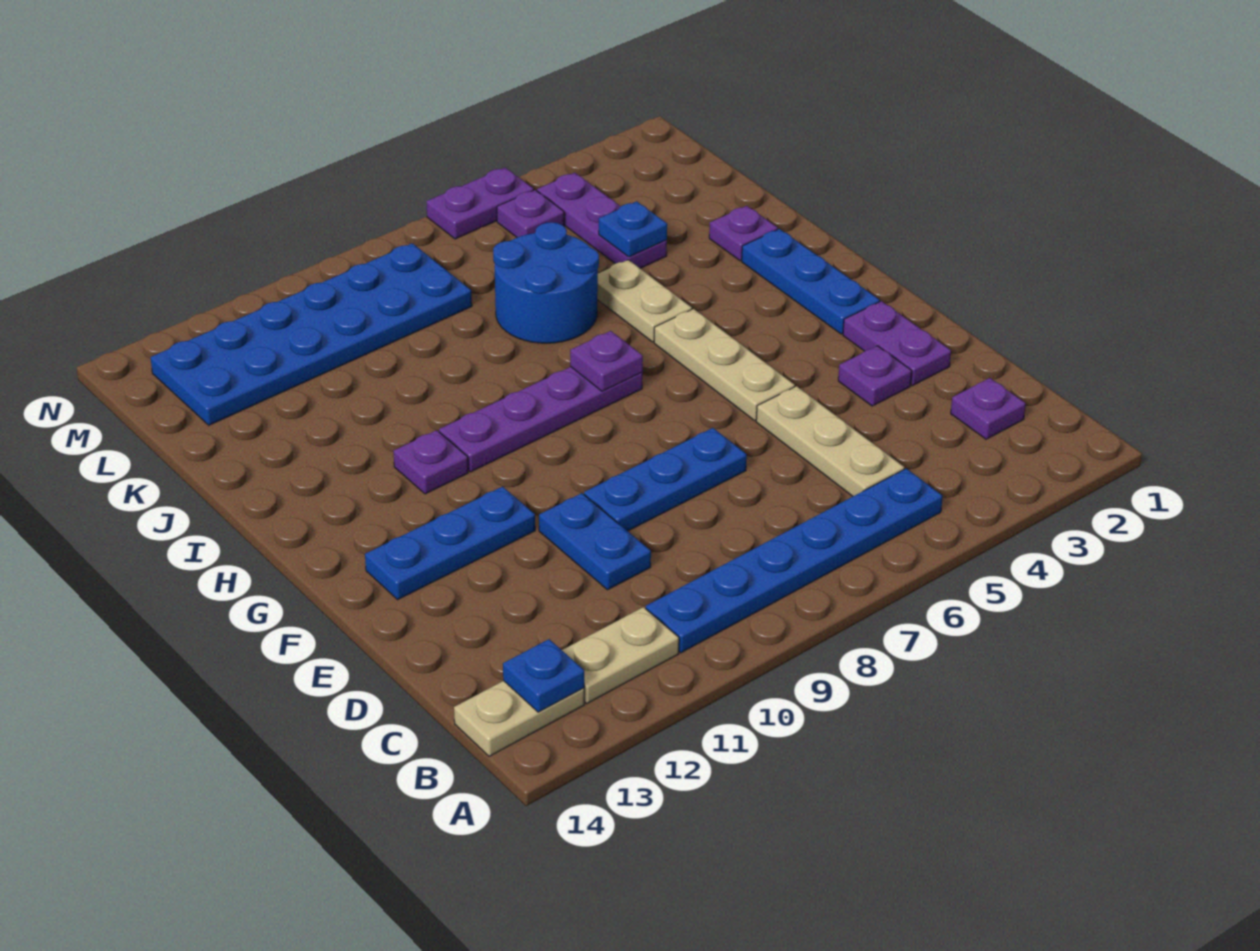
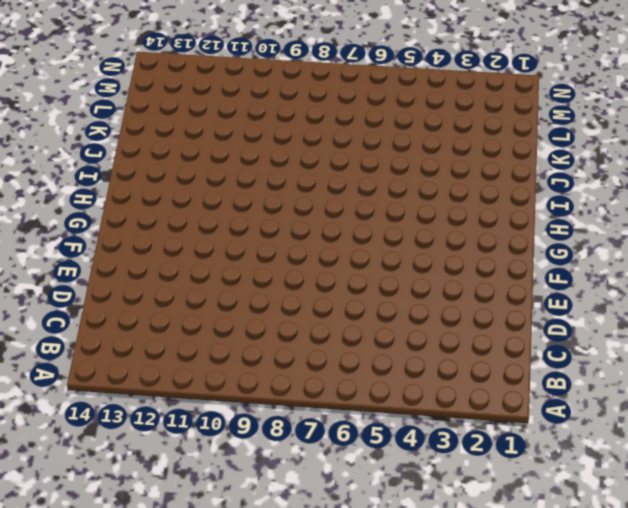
none -> blue 1x6 plate [646,469,943,653]
none -> tan 1x2 plate [562,607,679,703]
none -> tan 1x2 plate [454,681,584,756]

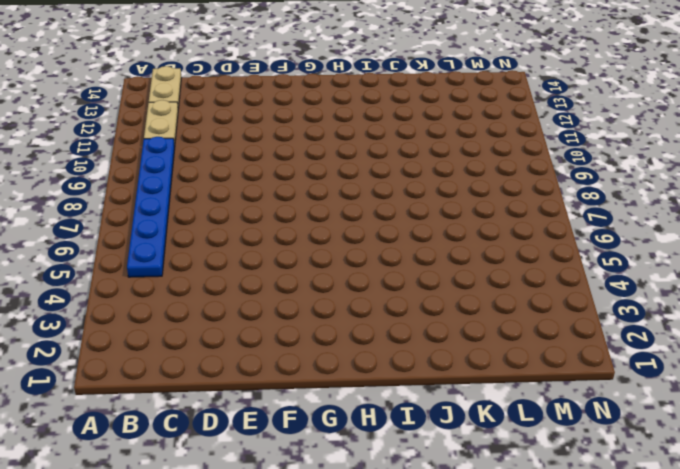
none -> purple 1x1 plate [951,378,1026,439]
none -> tan 1x3 plate [756,386,904,496]
none -> blue 1x2 plate [539,493,651,590]

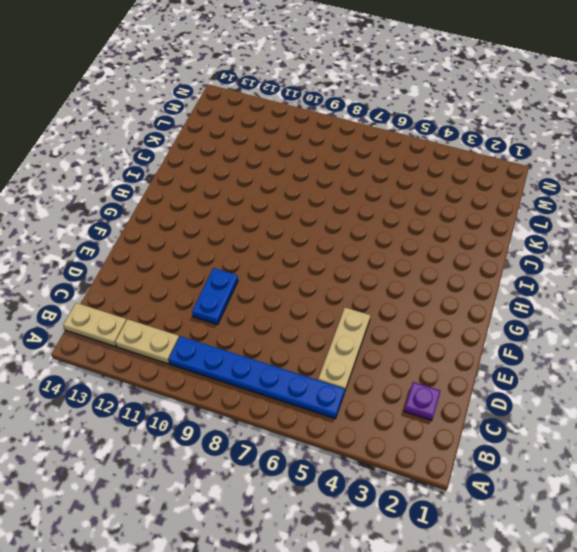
none -> purple 1x2 plate [843,301,951,386]
none -> purple 1x1 plate [838,346,912,406]
none -> blue 1x3 plate [584,428,747,531]

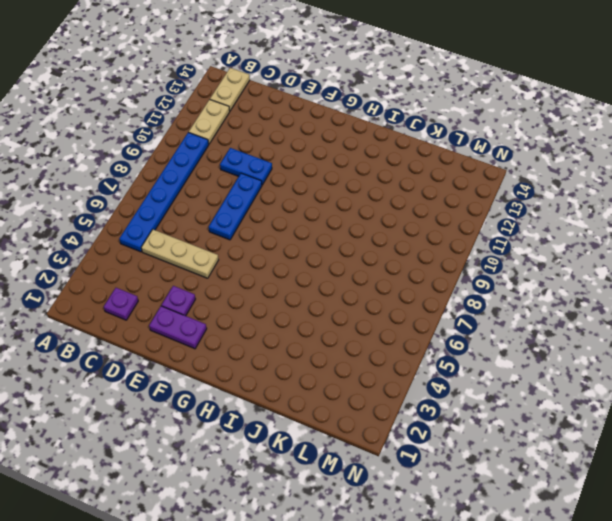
none -> tan 1x3 plate [654,309,795,421]
none -> blue 1x3 plate [365,487,535,600]
none -> blue 1x3 plate [742,229,880,334]

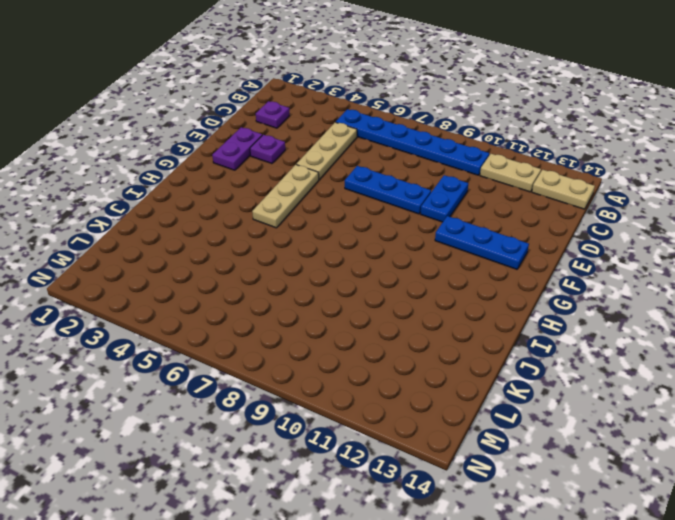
none -> blue 1x3 plate [742,229,880,334]
none -> purple 1x4 plate [439,367,642,472]
none -> purple 1x1 plate [394,430,468,494]

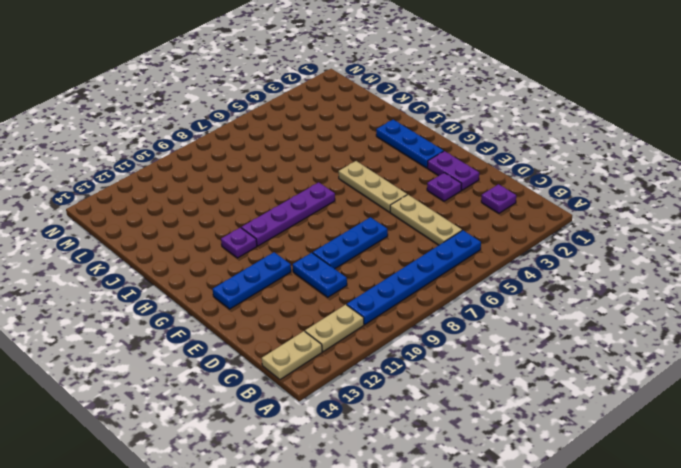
none -> tan 1x2 plate [597,260,692,342]
none -> purple 1x1 plate [709,206,778,261]
none -> blue 2x2 round brick [493,222,599,343]

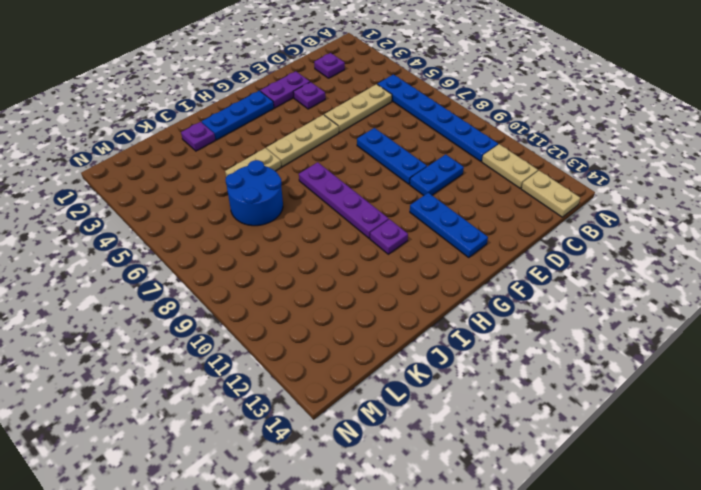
none -> purple 1x3 plate [537,173,667,268]
none -> blue 2x6 plate [151,243,472,425]
none -> purple 1x1 plate [497,190,564,238]

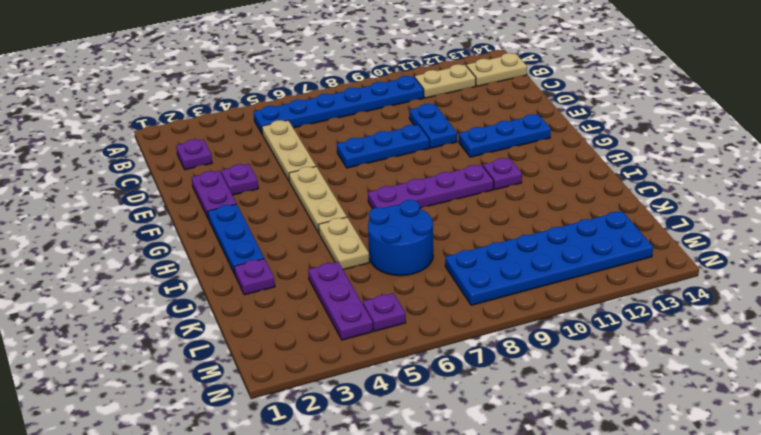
none -> purple 1x2 plate [426,167,534,239]
none -> blue 1x1 plate [503,639,584,712]
none -> purple 1x1 plate [570,331,643,391]

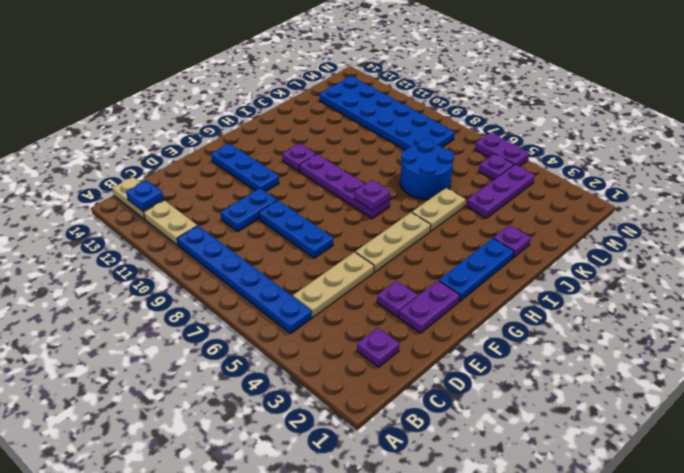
none -> blue 1x1 plate [599,201,667,257]

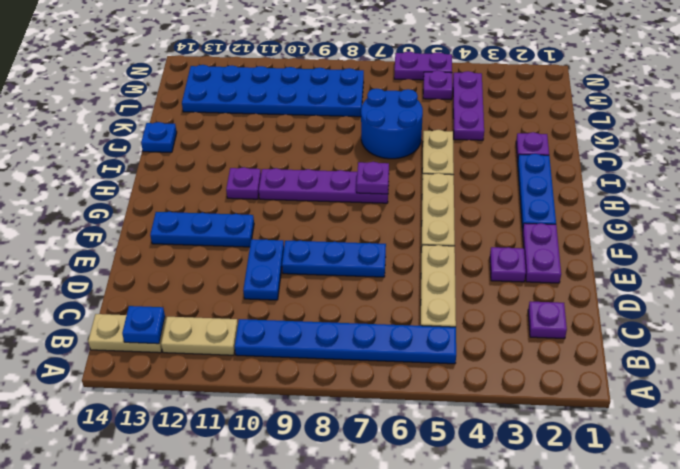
blue 1x1 plate [141,122,177,152] -> blue 1x1 plate moved to [599,201,667,257]

